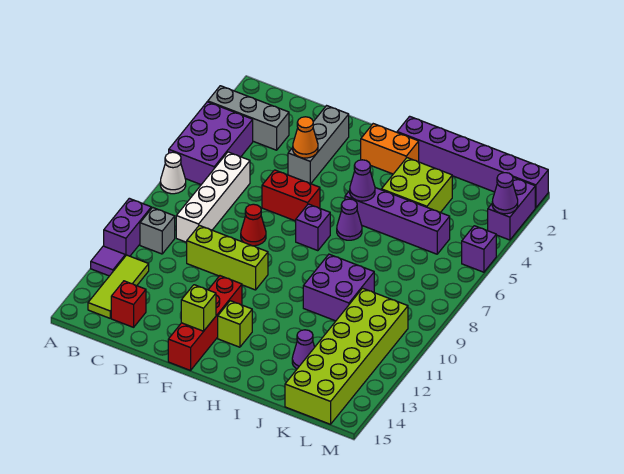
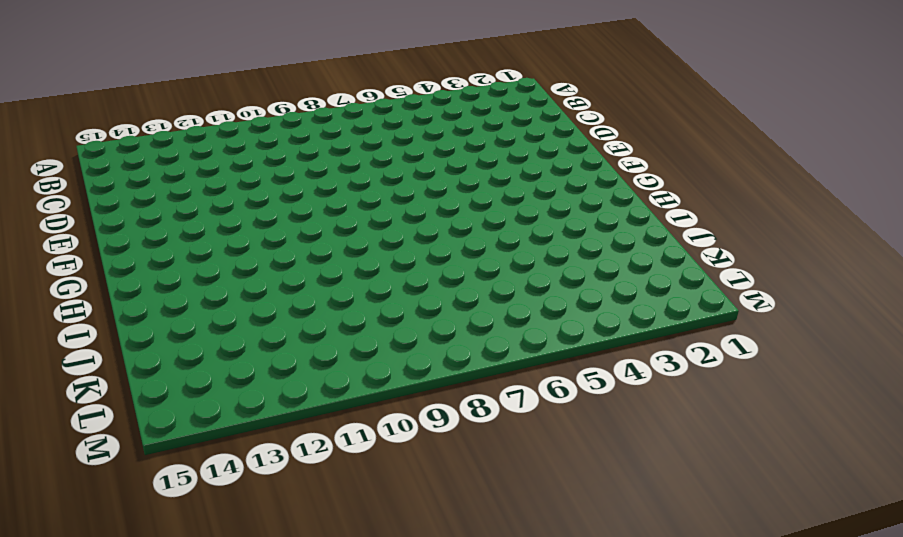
none -> grey 1x3 brick [208,86,289,150]
none -> purple 2x3 brick [169,102,253,185]
none -> white 1x1 cone [160,152,186,194]
none -> purple 1x2 brick [104,198,151,256]

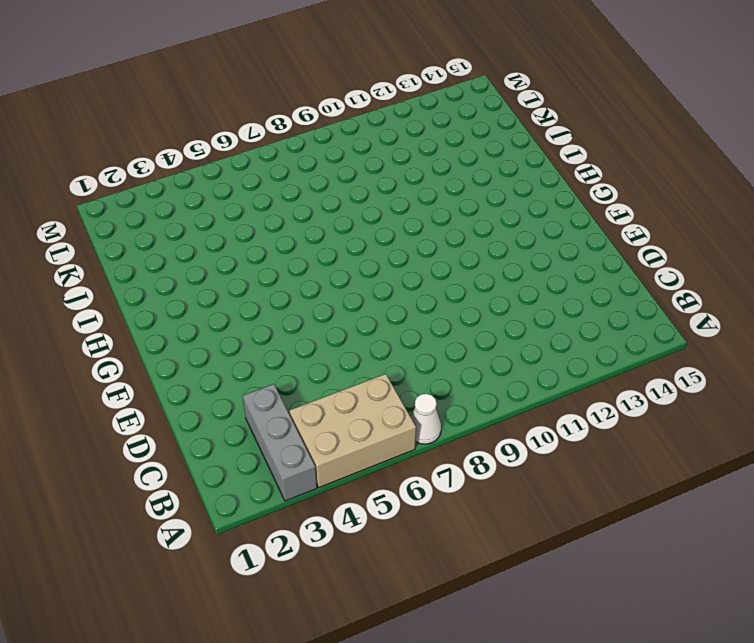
tan 2x3 brick [289,374,416,488] -> purple 2x3 brick [169,102,253,185]
none -> purple 1x2 brick [104,198,151,256]
none -> purple 1x1 tile [91,246,125,276]
none -> grey 1x1 brick [140,207,175,254]
none -> lime 1x3 tile [88,255,149,318]

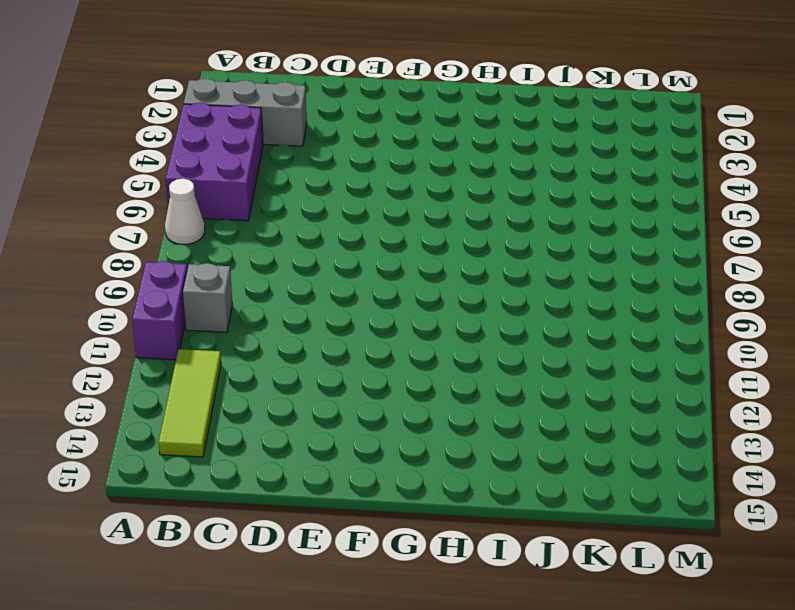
none -> purple 1x1 tile [91,246,125,276]
none -> white 1x4 brick [176,152,250,242]
none -> red 1x1 brick [111,281,146,327]
none -> lime 1x3 brick [187,225,268,290]

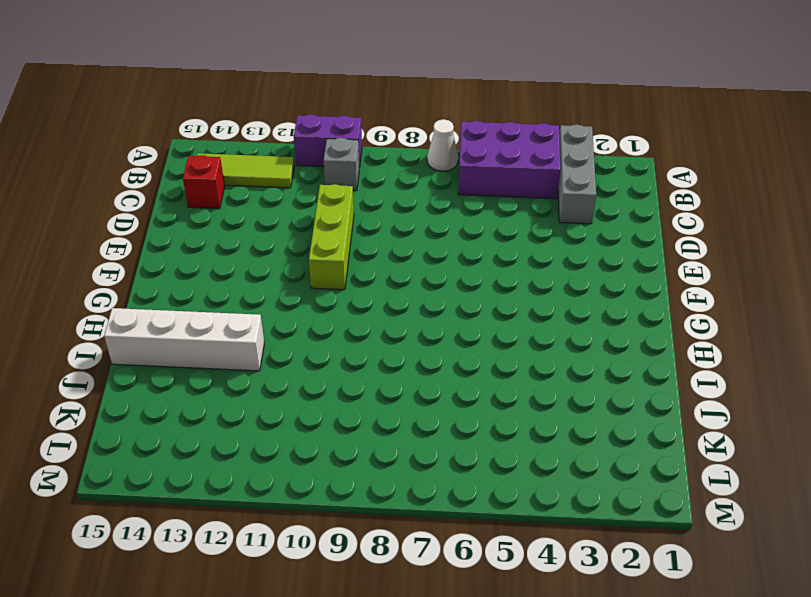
white 1x4 brick [104,308,264,371] -> white 1x4 brick moved to [176,152,250,242]
none -> purple 1x1 tile [91,246,125,276]
none -> grey 1x3 brick [288,106,349,184]
none -> red 1x2 brick [262,170,320,221]
none -> red 1x1 cone [241,204,266,246]

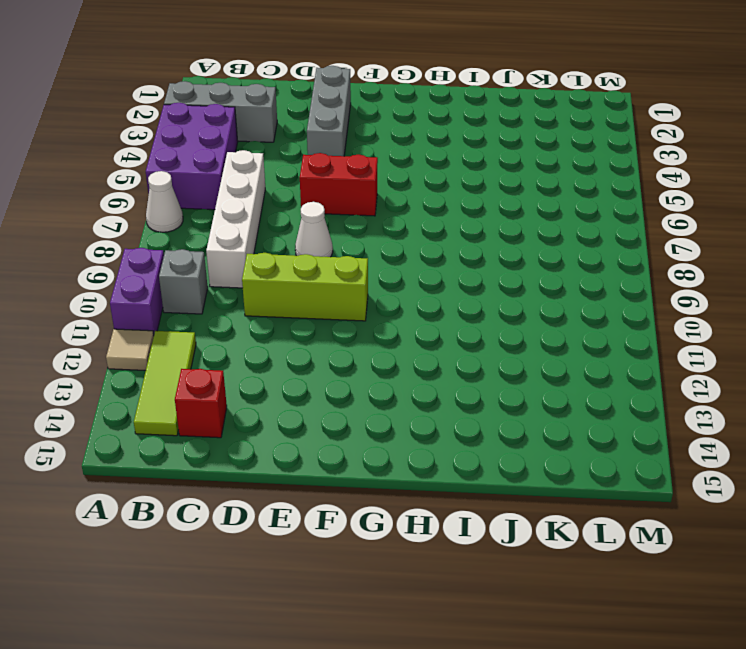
tan 1x1 tile [106,329,154,371] -> purple 1x1 tile [91,246,125,276]
white 1x1 cone [295,202,333,257] -> red 1x1 cone [241,204,266,246]
none -> red 1x4 brick [168,276,242,370]
none -> orange 1x2 brick [361,124,419,174]
none -> purple 1x1 brick [296,204,330,251]
none -> lime 1x1 brick [218,301,252,347]

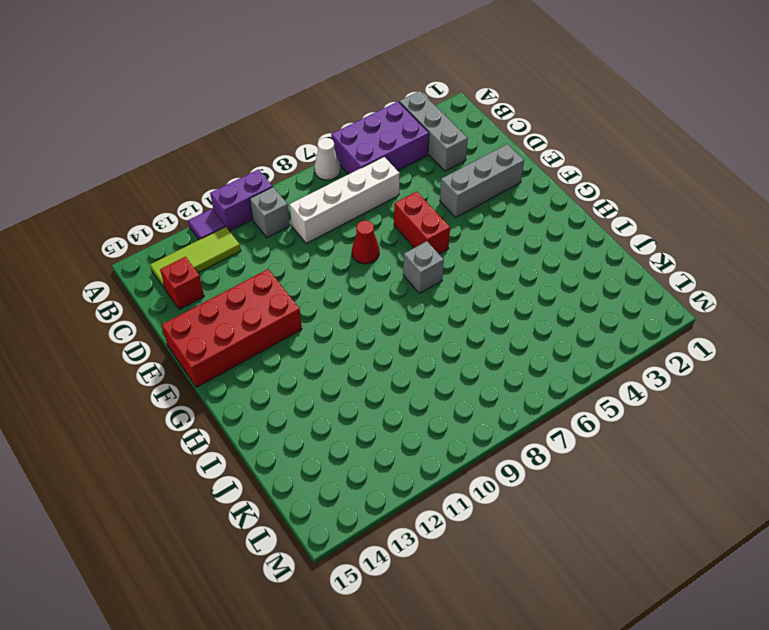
red 2x4 brick [162,269,302,387] -> red 1x4 brick [168,276,242,370]
grey 1x1 brick [403,241,444,293] -> purple 1x1 brick [296,204,330,251]
none -> lime 1x3 brick [187,225,268,290]
none -> orange 1x2 brick [361,124,419,174]
none -> lime 1x1 brick [218,301,252,347]
none -> purple 1x6 brick [397,116,548,208]

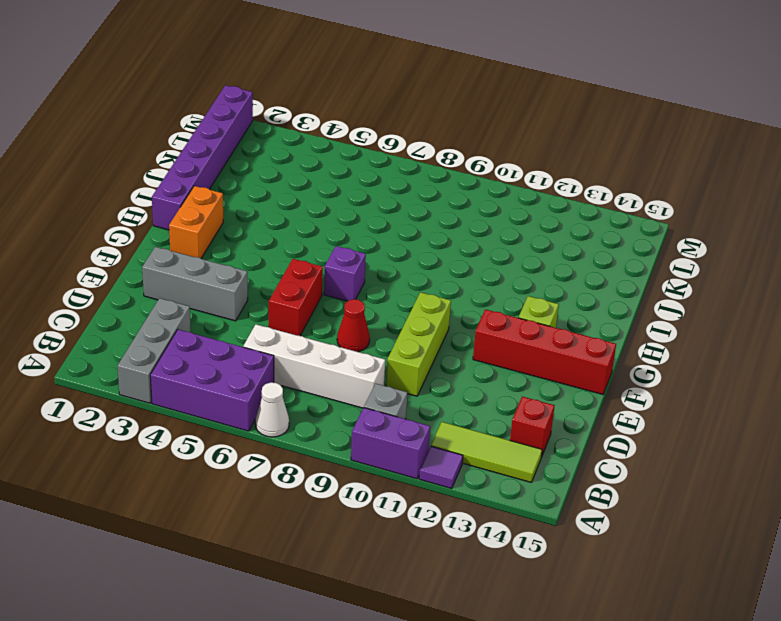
none -> purple 1x4 brick [345,188,450,254]
none -> purple 1x1 cone [337,199,362,240]
none -> lime 2x2 brick [381,158,452,213]
none -> purple 2x2 brick [303,254,374,321]

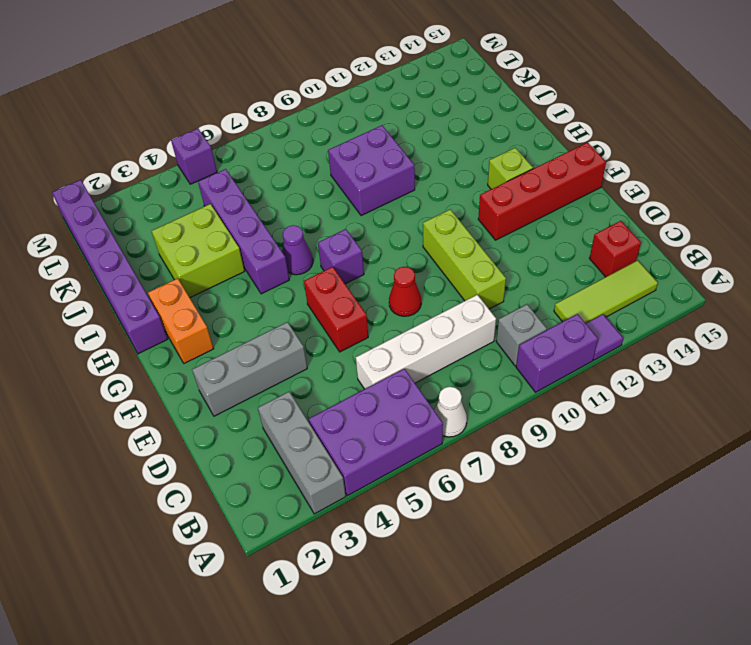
none -> purple 1x1 cone [292,330,315,369]
none -> lime 2x6 brick [285,288,408,424]
none -> purple 1x2 brick [488,177,535,240]
none -> orange 1x1 cone [293,117,318,158]

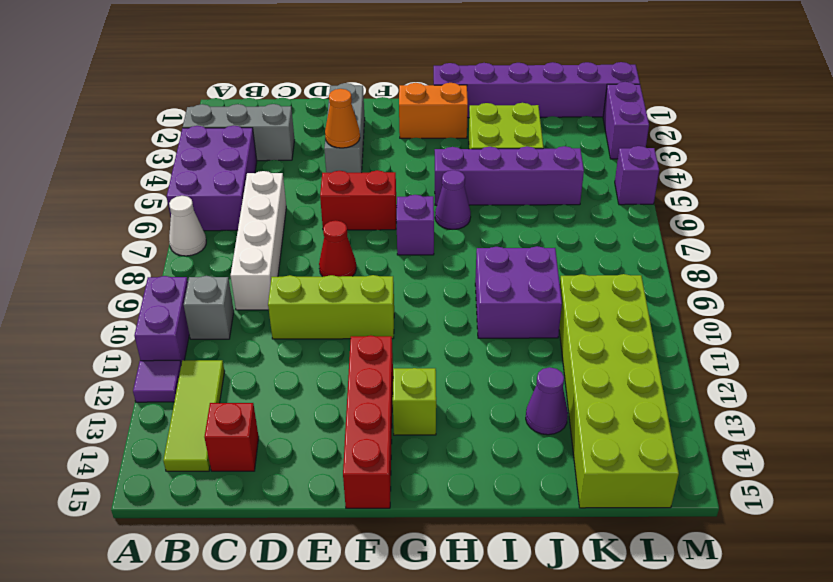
none -> lime 1x1 brick [181,285,216,331]
none -> purple 1x1 cone [350,160,375,201]
none -> purple 1x1 cone [492,173,518,214]

